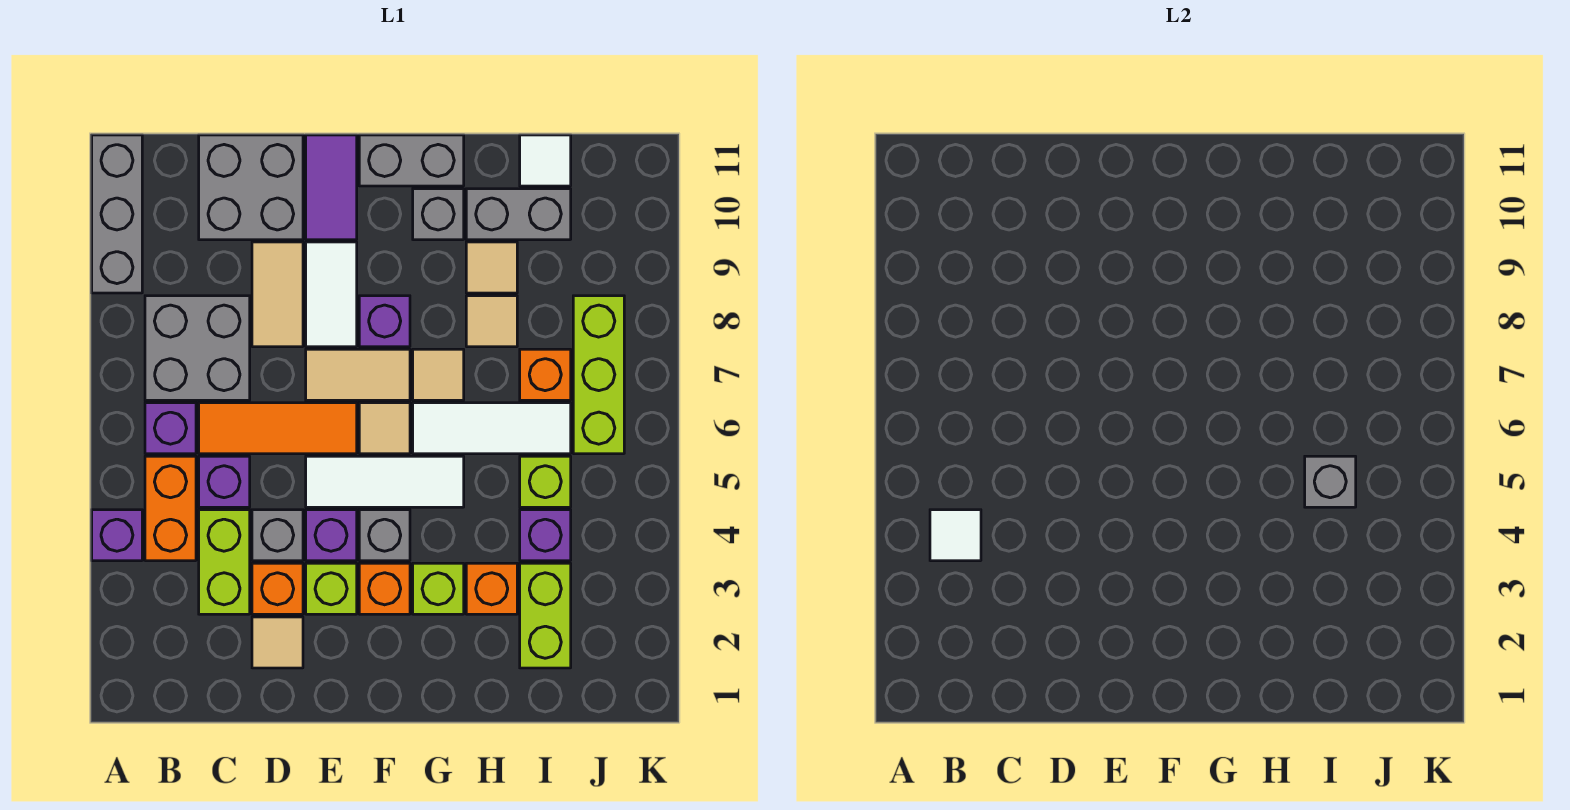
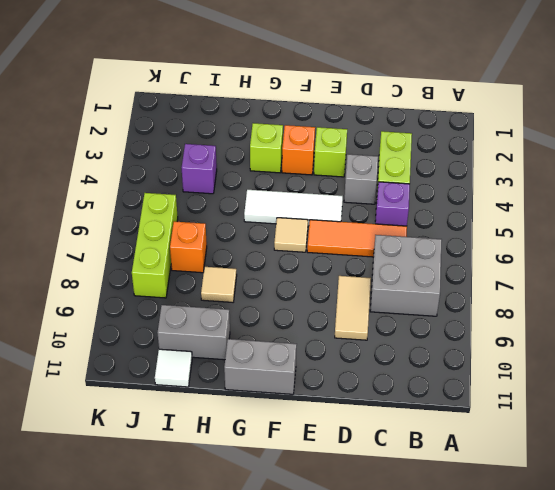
none -> purple 1x1 brick [92,510,142,561]
none -> grey 1x3 brick [92,135,142,293]
none -> orange 1x2 brick [145,456,196,561]
none -> purple 1x1 brick [145,403,196,454]

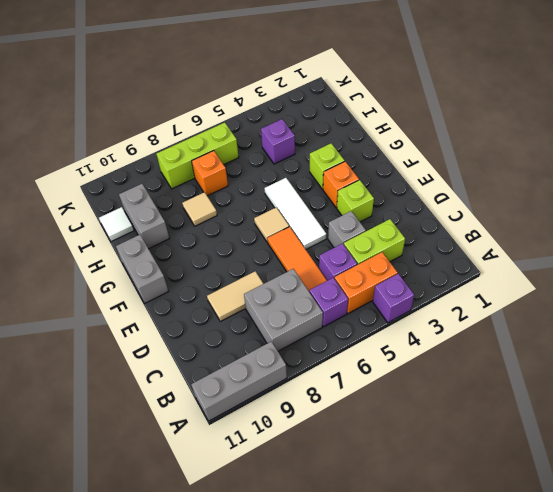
none -> grey 2x2 brick [199,135,303,240]
none -> tan 1x1 tile [252,617,303,668]
none -> orange 1x1 brick [252,563,303,614]
none -> purple 1x1 brick [306,510,357,561]

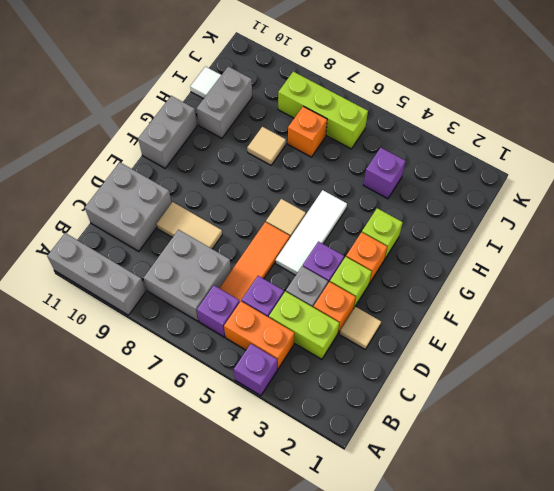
none -> tan 1x2 tile [306,349,410,400]
none -> white 1x2 tile [306,242,357,347]
none -> purple 1x2 tile [306,135,357,240]
none -> grey 1x1 brick [359,510,410,561]

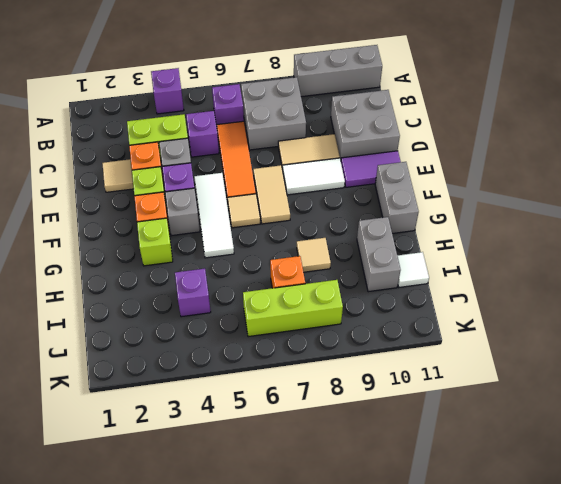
none -> orange 1x2 brick [145,456,196,561]
none -> purple 1x1 brick [359,296,410,347]
none -> white 1x3 tile [413,403,571,454]
none -> tan 1x1 tile [413,349,464,400]

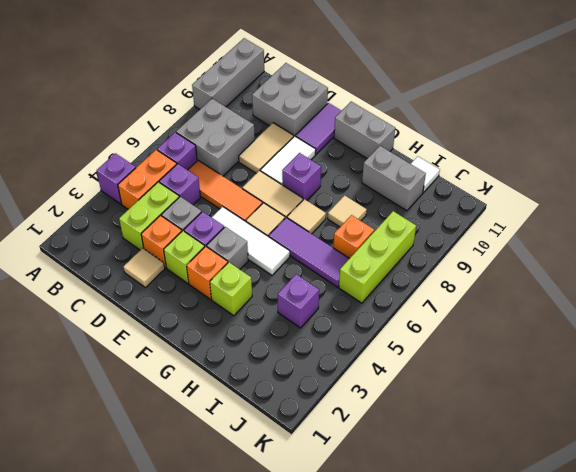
purple 1x3 tile [269,218,349,287] -> white 1x3 tile [413,403,571,454]
none -> grey 1x1 brick [413,189,464,240]
none -> orange 1x1 brick [466,563,517,614]
none -> tan 1x1 tile [466,242,517,293]
none -> lime 1x2 brick [520,563,571,668]

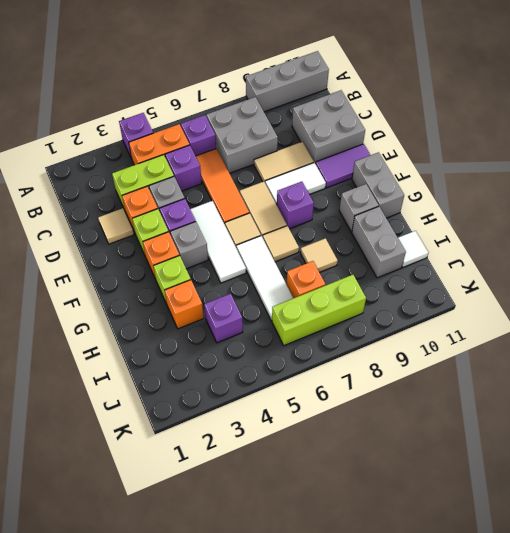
none -> tan 1x1 tile [466,242,517,293]
none -> lime 1x2 brick [520,563,571,668]
none -> lime 1x1 brick [520,456,571,507]
none -> white 1x1 tile [930,510,981,561]

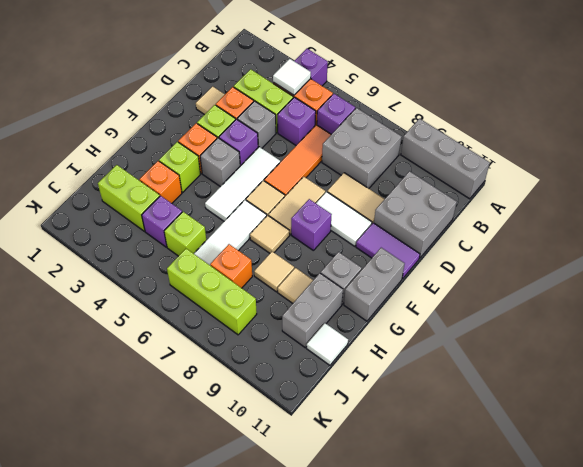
none -> grey 1x1 brick [1305,456,1356,507]

